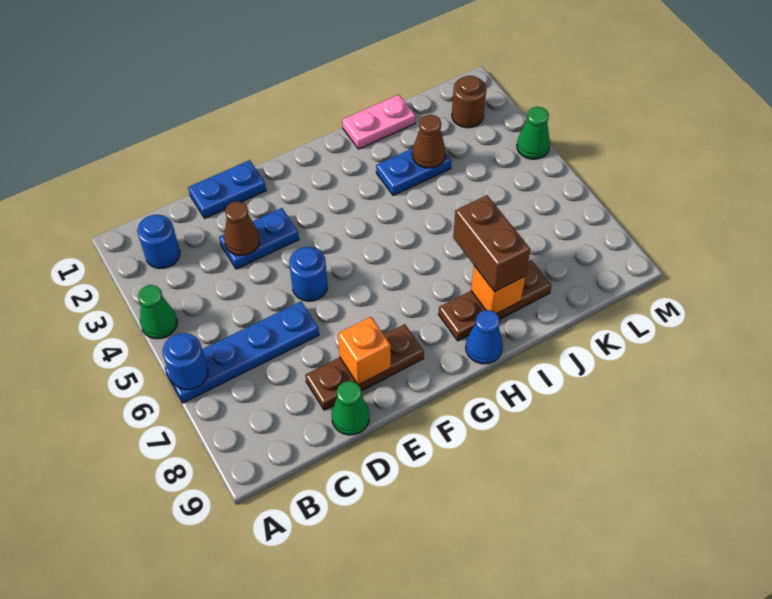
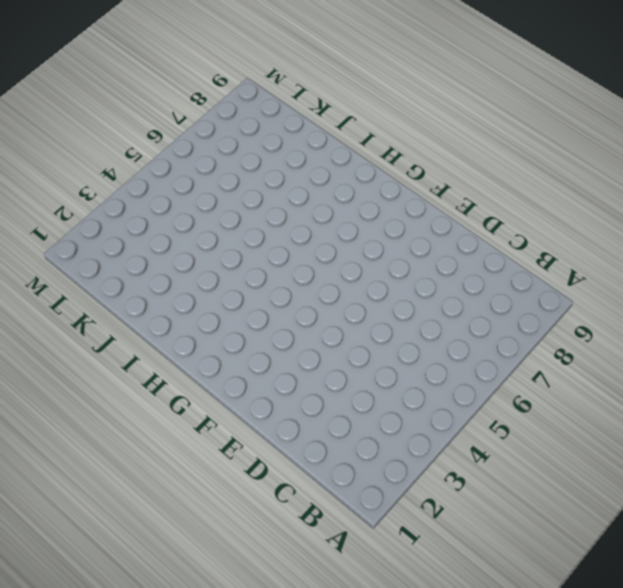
none -> green 1x1 cone [138,285,177,339]
none -> blue 1x4 plate [165,302,319,403]
none -> blue 1x1 round brick [137,215,180,269]

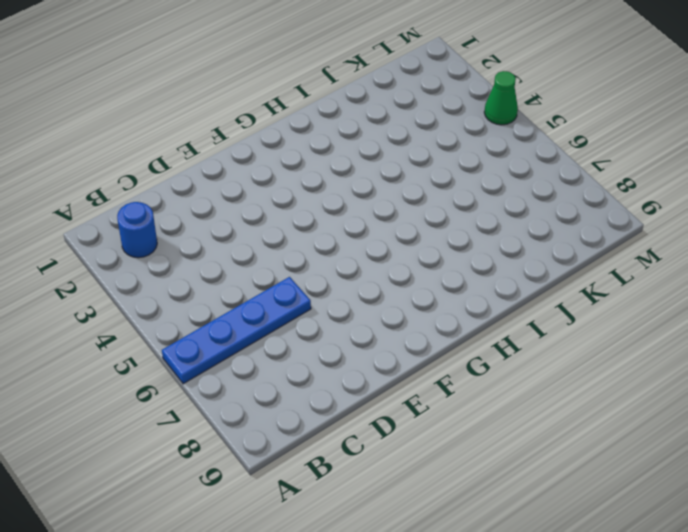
none -> green 1x1 cone [138,285,177,339]
none -> blue 1x2 plate [188,160,266,218]
none -> blue 1x2 plate [219,208,299,269]

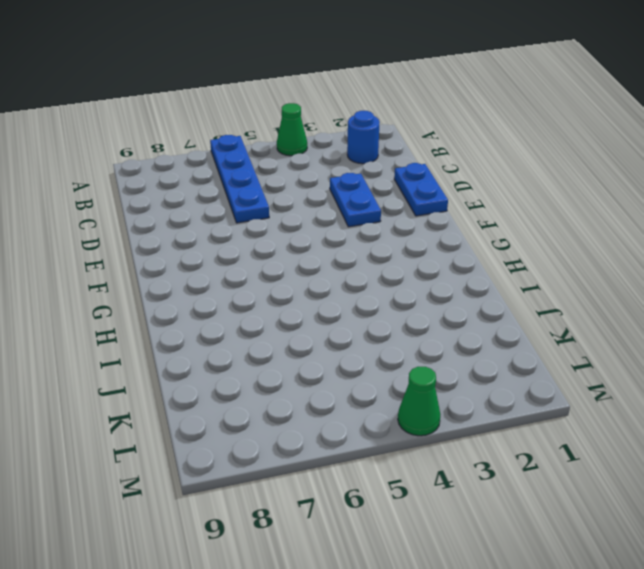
none -> brown 1x3 plate [305,324,424,410]
none -> green 1x1 cone [332,381,369,435]
none -> blue 1x1 round brick [289,247,327,301]

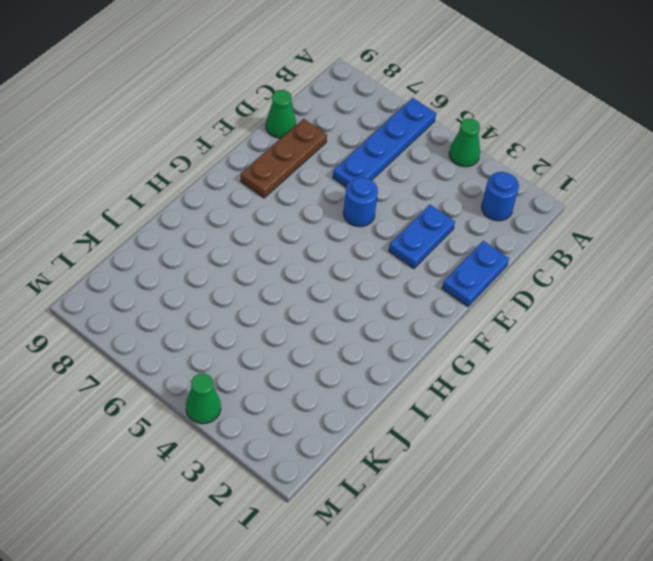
none -> brown 1x3 plate [438,260,552,341]
none -> blue 1x1 cone [466,310,503,364]
none -> pink 1x2 plate [342,95,415,149]

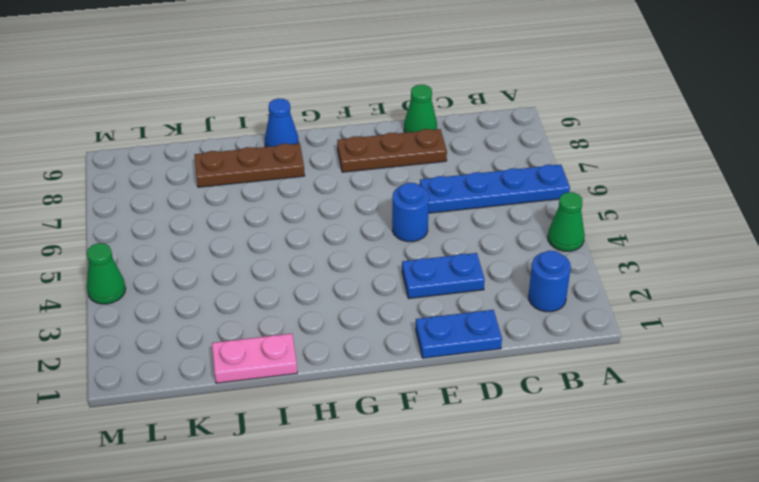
none -> blue 1x2 plate [376,148,452,195]
none -> brown 1x1 round brick [452,76,486,128]
none -> blue 1x1 round brick [163,333,208,390]

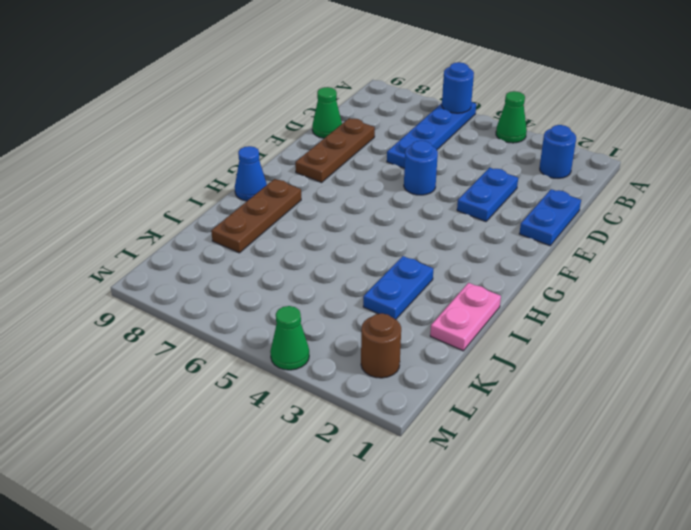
none -> brown 1x1 cone [224,201,259,256]
none -> orange 1x1 brick [338,317,391,385]
none -> orange 1x1 brick [471,266,525,314]

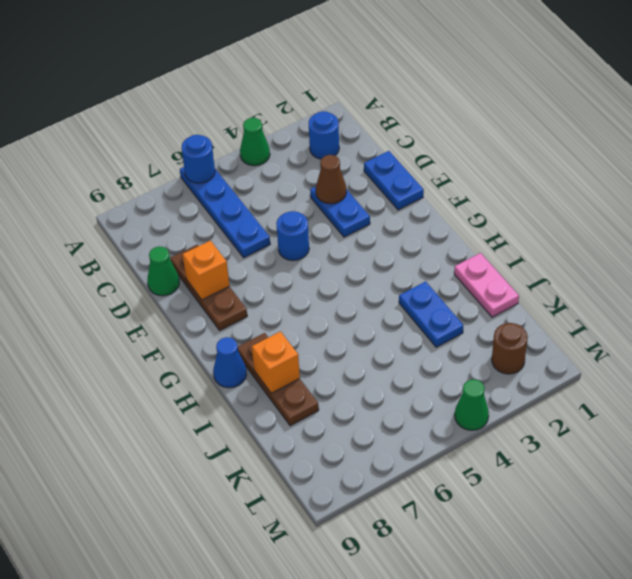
none -> brown 1x1 cone [412,115,446,168]
none -> brown 1x2 brick [453,195,531,292]

